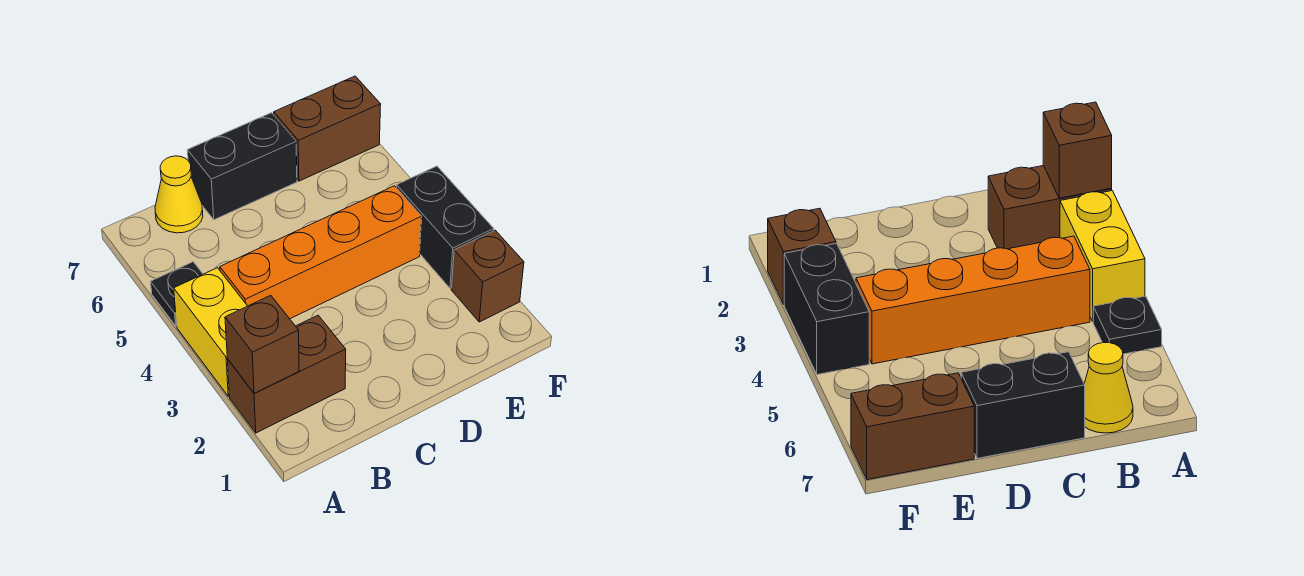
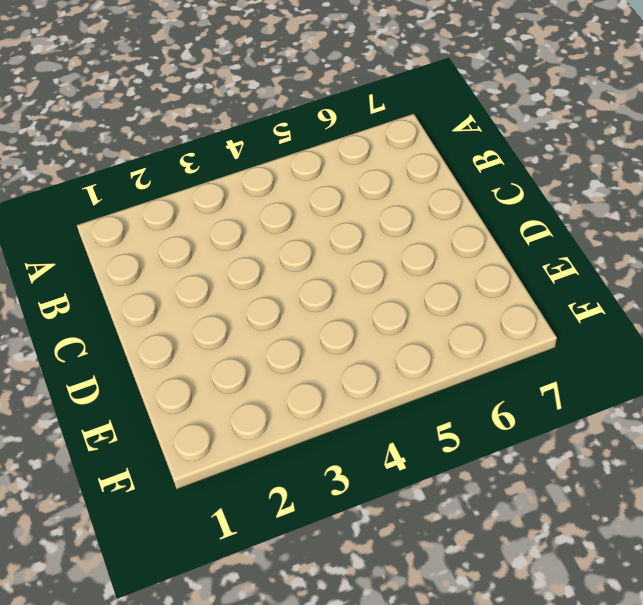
none -> brown 1x2 brick [227,315,346,433]
none -> yellow 1x2 brick [174,268,247,396]

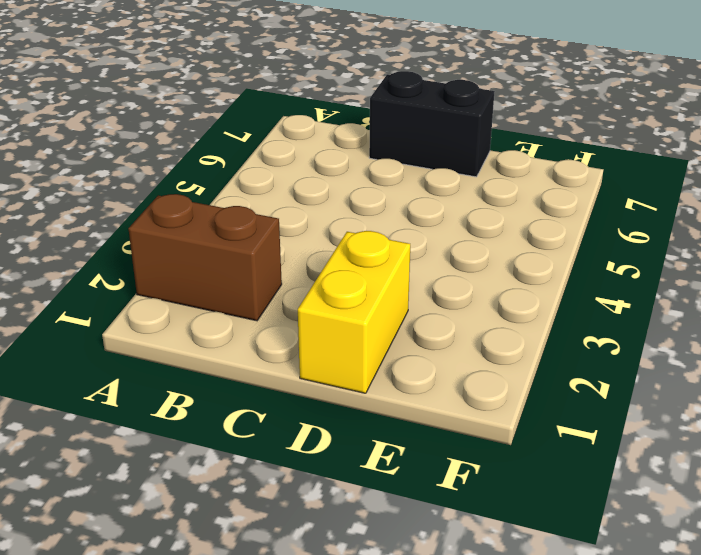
yellow 1x2 brick [298,231,410,393] -> yellow 1x2 brick moved to [174,268,247,396]
none -> black 1x1 plate [151,262,203,326]
none -> orange 1x4 brick [220,186,422,319]

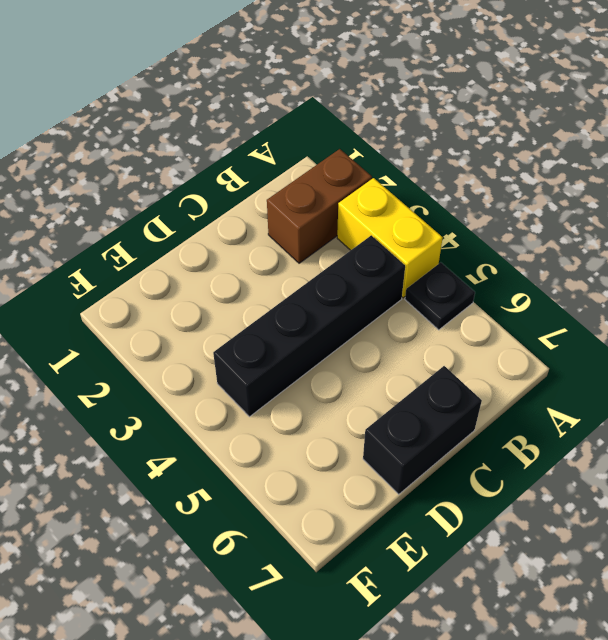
black 1x4 brick [213,235,405,417] -> orange 1x4 brick [220,186,422,319]
none -> yellow 1x1 cone [155,156,203,233]
none -> brown 1x2 brick [274,76,381,181]

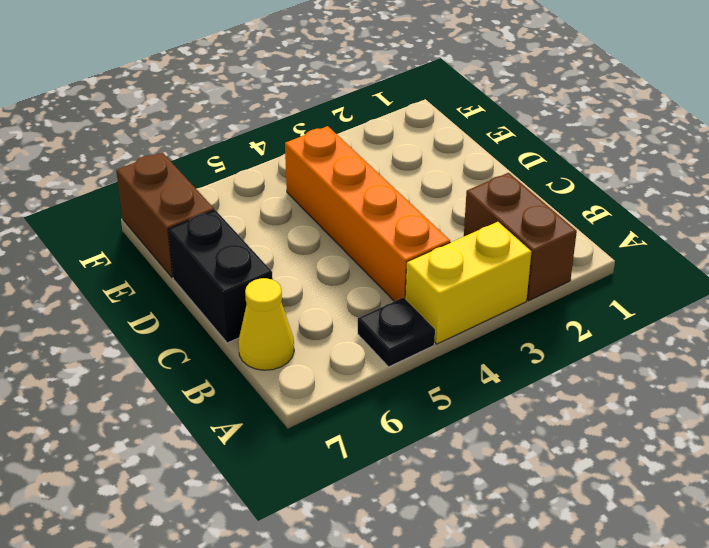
none -> brown 1x1 brick [451,230,524,322]
none -> black 1x2 brick [397,166,494,288]

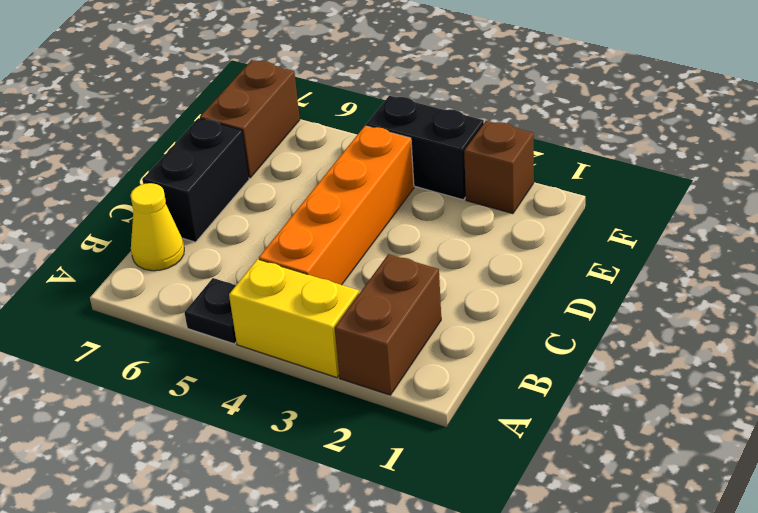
none -> brown 1x1 brick [225,295,299,394]

